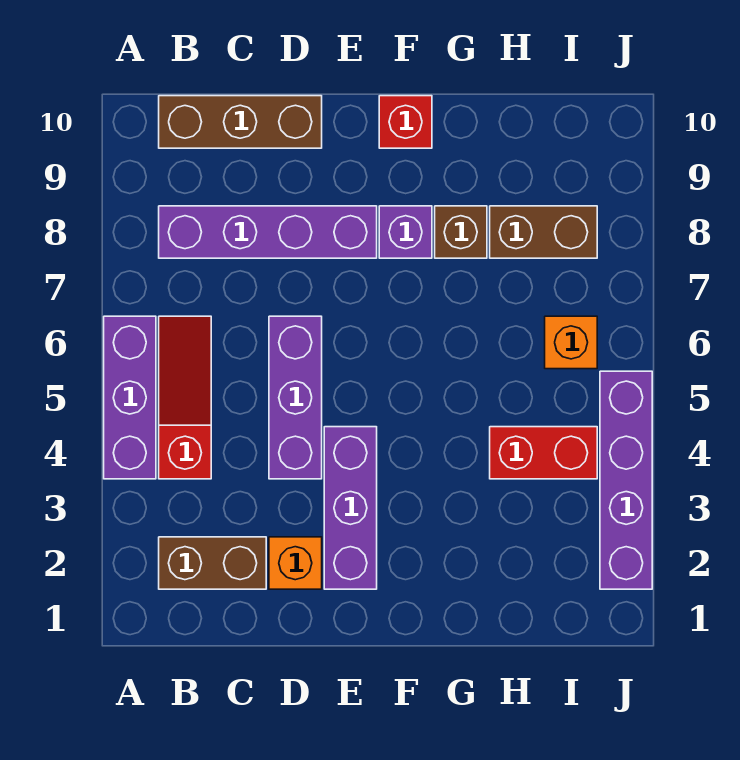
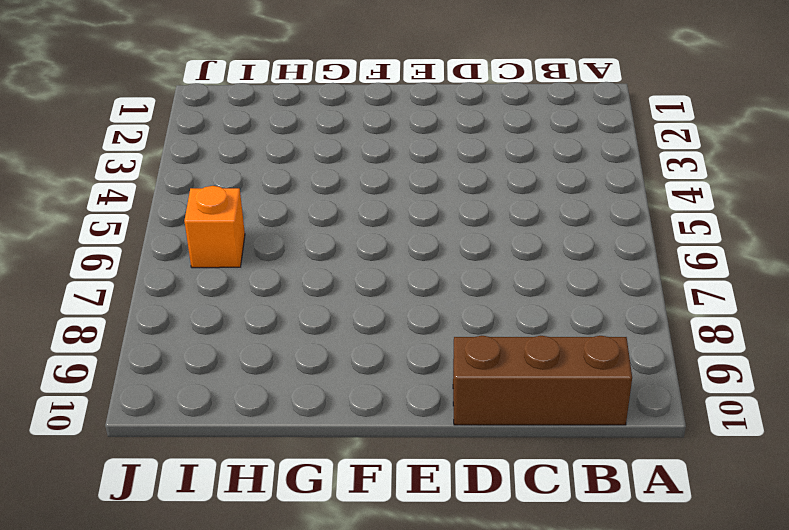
none -> purple 1x3 brick [104,316,156,479]
none -> brown 1x2 brick [159,537,266,589]
none -> red 1x3 slope [159,316,211,479]

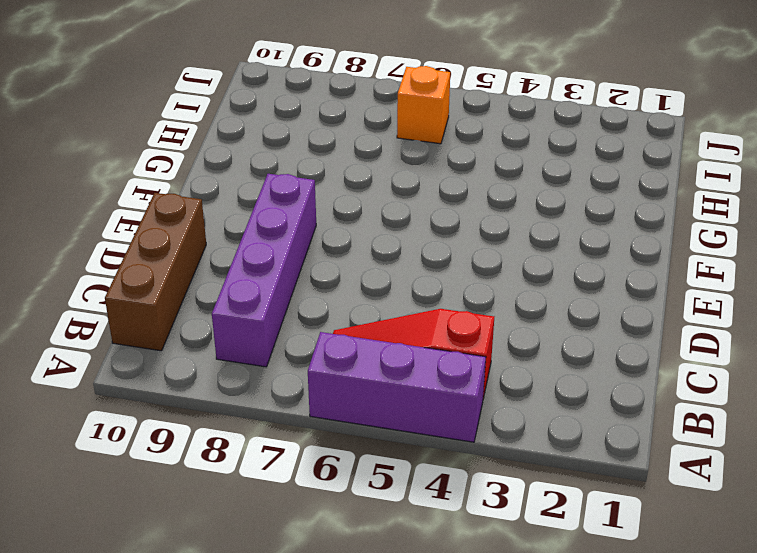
none -> brown 1x2 brick [159,537,266,589]
none -> orange 1x1 brick [269,537,322,589]
none -> purple 1x3 brick [269,316,322,479]

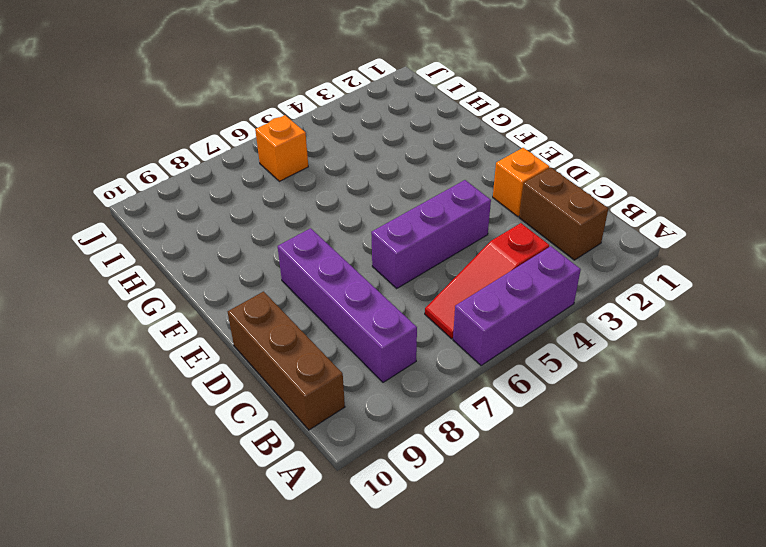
none -> purple 1x3 brick [324,427,377,589]
none -> purple 1x1 brick [379,206,432,258]
none -> red 1x1 brick [379,96,432,148]

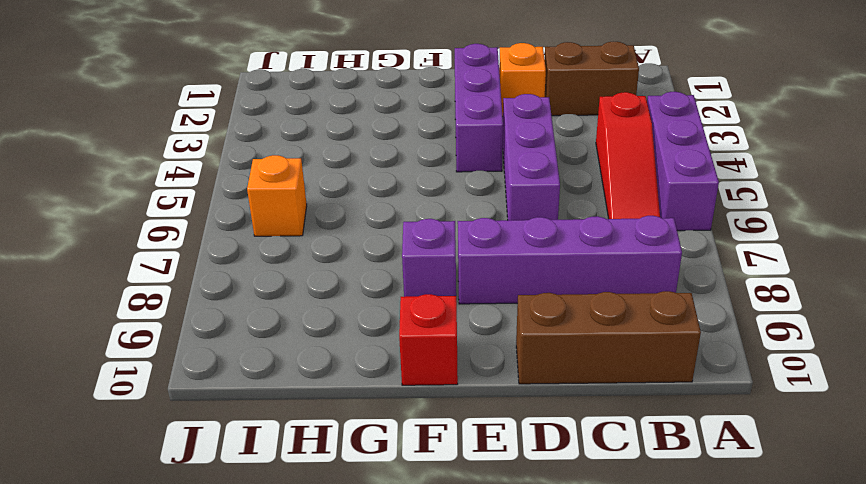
none -> brown 1x1 brick [435,206,487,258]
none -> red 1x2 brick [490,427,597,479]
none -> brown 1x2 brick [490,206,597,258]

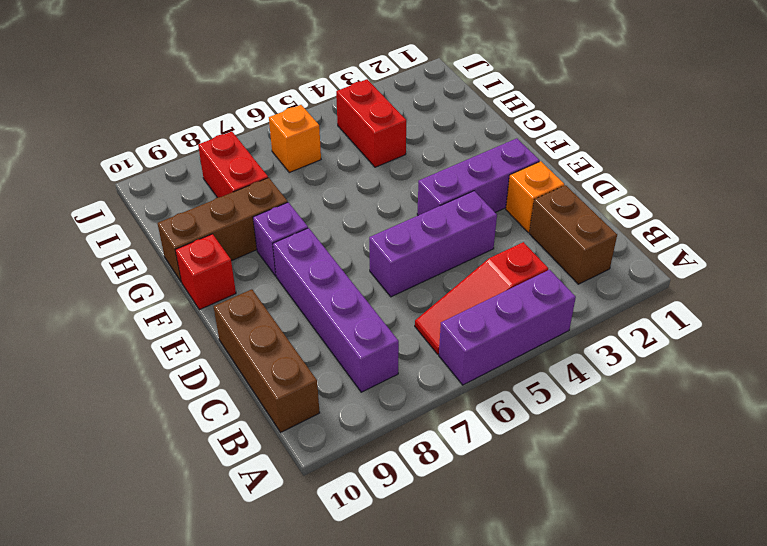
brown 1x3 brick [158,178,288,282] -> brown 1x1 brick [435,206,487,258]
red 1x2 brick [198,132,268,198] -> brown 1x2 brick [490,206,597,258]
none -> purple 1x4 brick [600,371,652,589]

